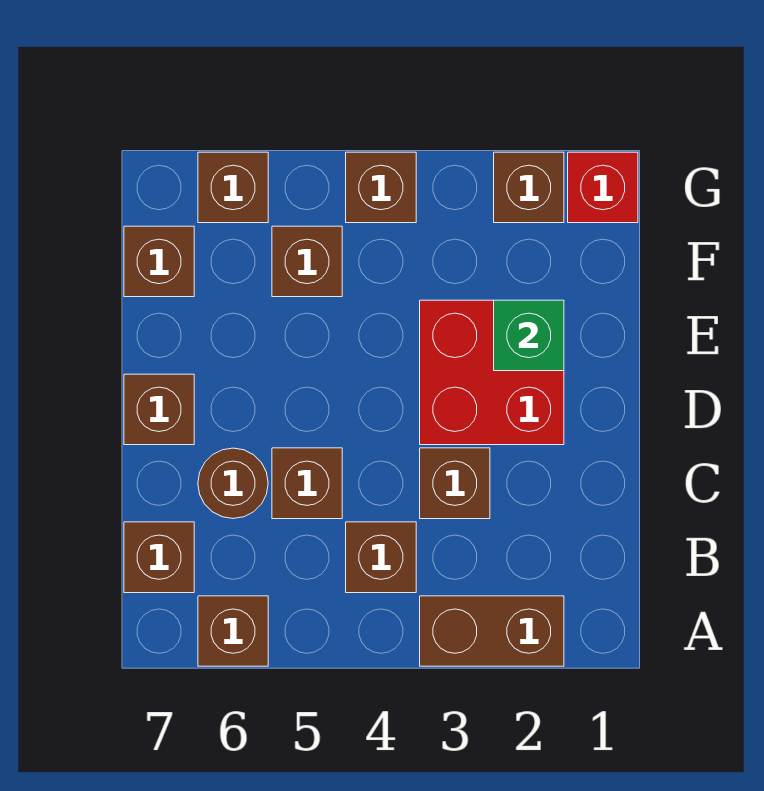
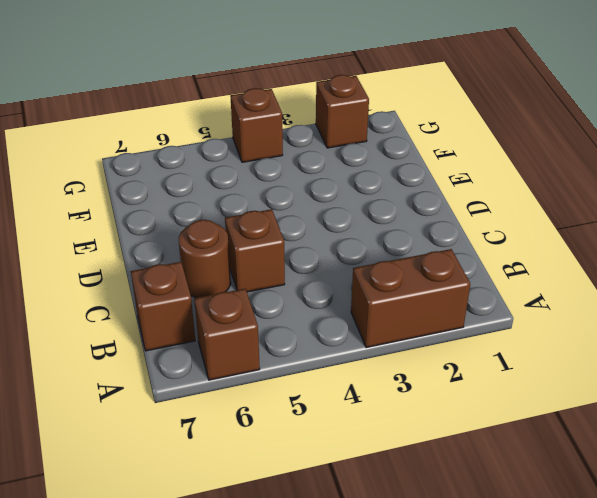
none -> brown 1x1 brick [346,522,416,593]
none -> brown 1x1 brick [420,448,490,519]
none -> red 2x2 brick [420,300,564,445]

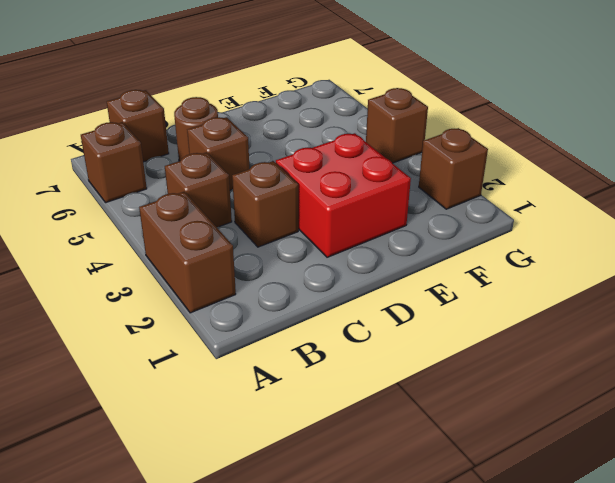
none -> brown 1x1 brick [124,374,194,445]
none -> brown 1x1 brick [272,226,342,297]
none -> brown 1x1 brick [124,226,194,297]

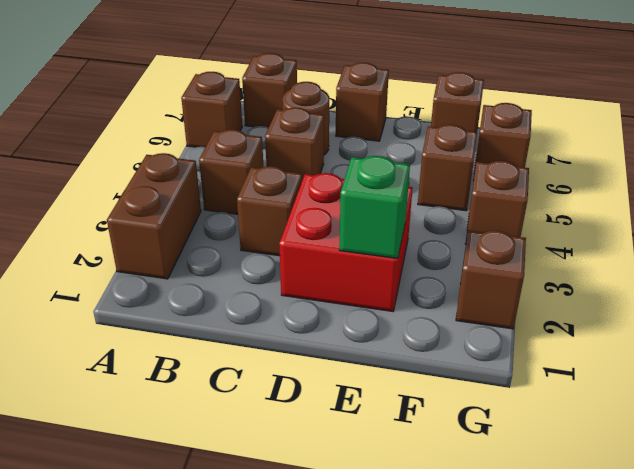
none -> red 1x1 brick [568,152,638,223]

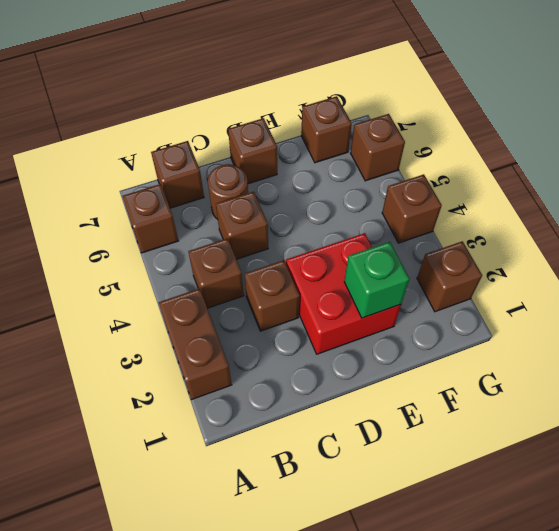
none -> brown 1x1 brick [272,226,342,297]
none -> red 1x1 brick [568,152,638,223]

